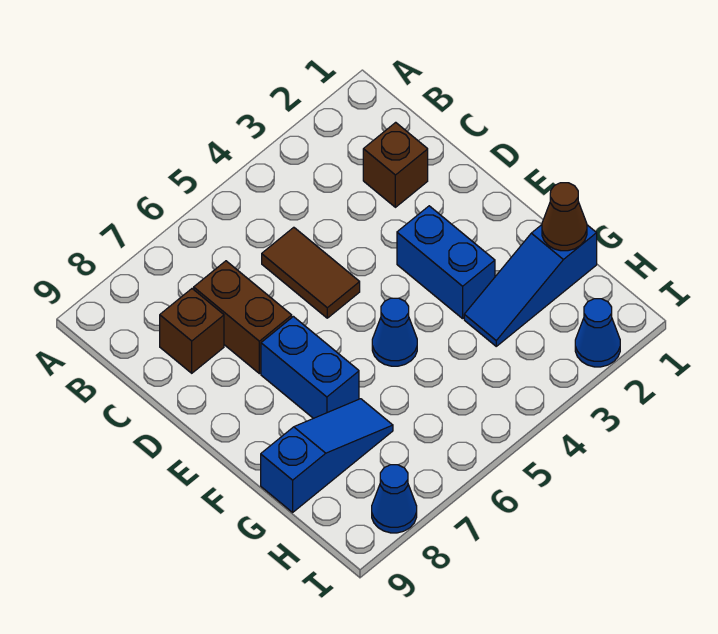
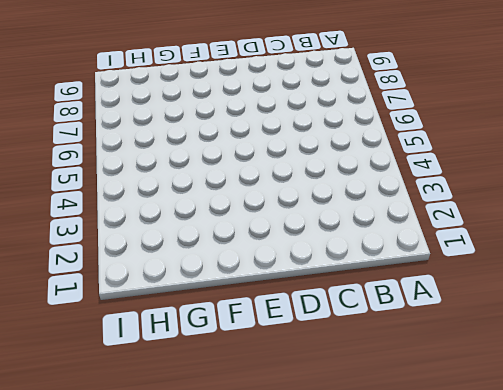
none -> brown 1x1 brick [363,122,428,207]
none -> brown 1x2 tile [262,227,360,318]
none -> brown 1x2 brick [194,261,292,374]

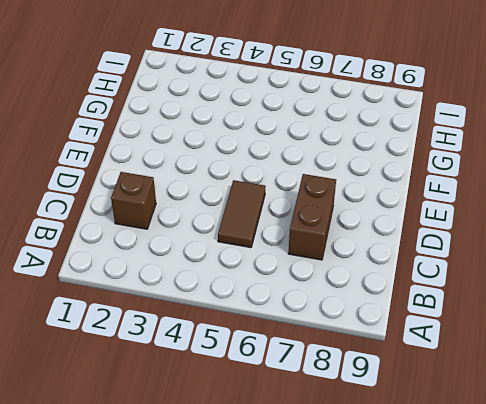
none -> brown 1x1 brick [160,289,224,373]
none -> blue 1x2 brick [397,206,495,319]
none -> blue 1x2 brick [261,317,359,418]

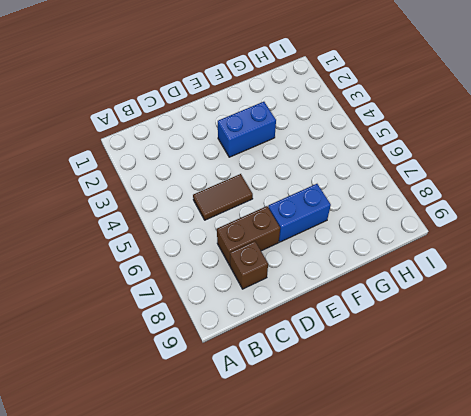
none -> brown 1x1 brick [363,122,428,207]
none -> blue 1x1 cone [372,298,417,366]
none -> blue 1x3 slope [464,225,597,346]

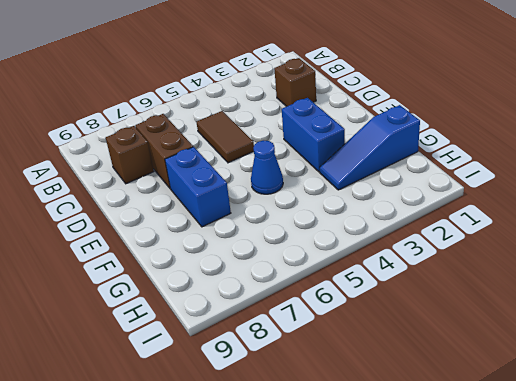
none -> blue 1x3 slope [261,399,393,512]
none -> blue 1x1 cone [575,299,620,367]
none -> blue 1x1 cone [372,465,417,533]

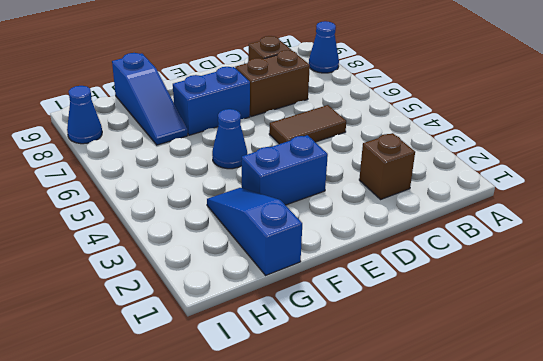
blue 1x1 cone [309,21,339,73] -> blue 1x1 cone moved to [575,299,620,367]
none -> brown 1x1 cone [542,183,587,251]

